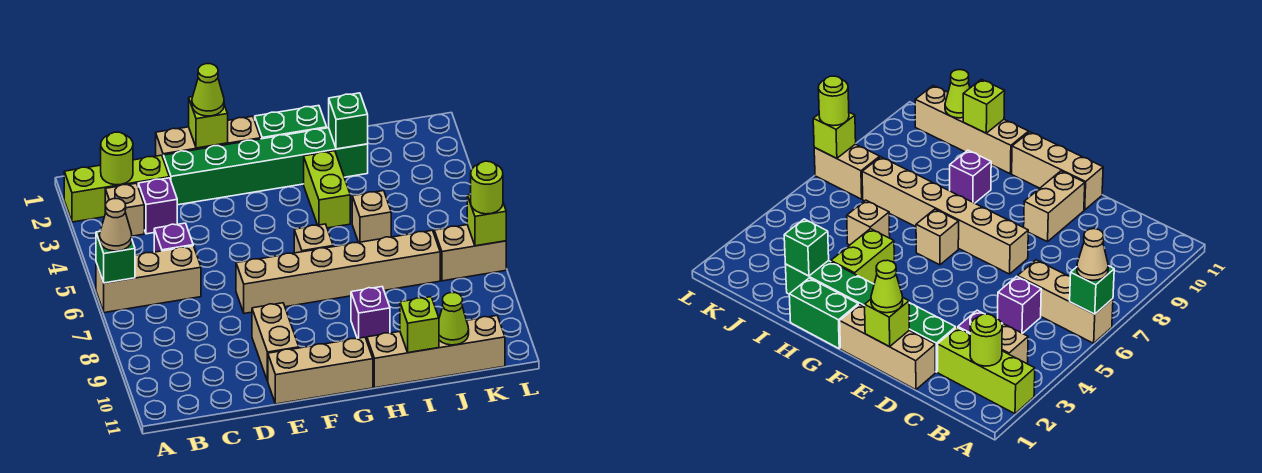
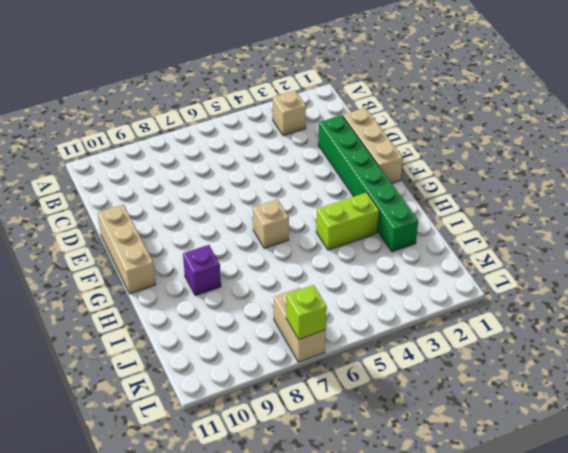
none -> lime 1x3 brick [64,155,169,222]
none -> tan 1x3 brick [96,246,201,313]
none -> purple 1x1 brick [138,178,177,234]

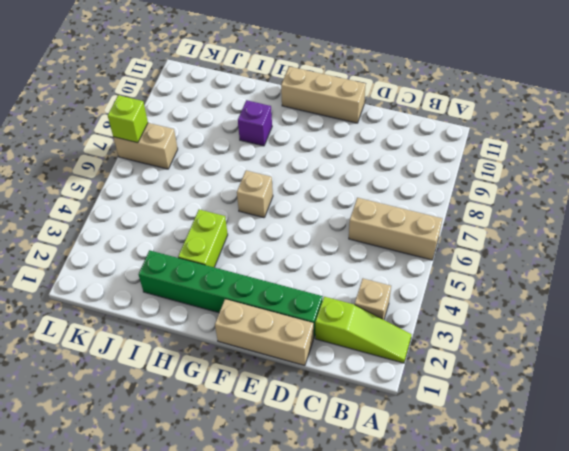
lime 1x3 slope [315,297,412,363] -> lime 1x3 brick [64,155,169,222]
none -> purple 1x1 brick [138,178,177,234]
none -> purple 1x1 brick [154,223,193,252]
none -> tan 1x6 brick [236,230,440,313]

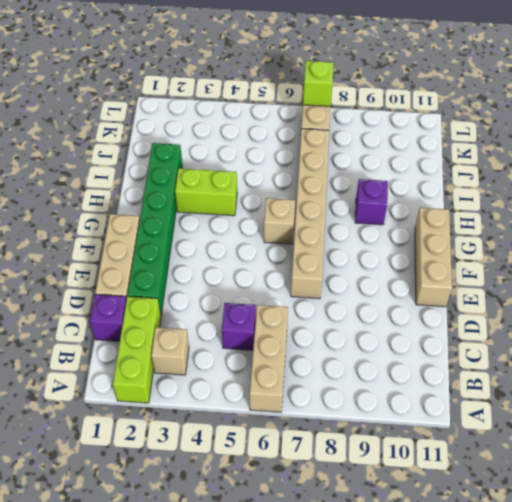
purple 1x1 brick [90,294,127,341] -> purple 1x1 brick moved to [138,178,177,234]
none -> tan 1x2 brick [252,303,299,381]
none -> green 1x2 brick [255,106,327,139]
none -> tan 1x4 brick [367,316,505,388]

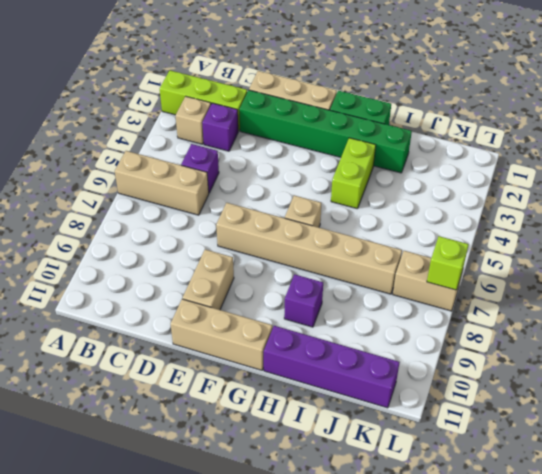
purple 1x4 brick [264,326,400,408] -> tan 1x4 brick [367,316,505,388]
none -> tan 1x1 brick [352,191,391,243]
none -> green 1x1 brick [96,232,135,283]
none -> lime 1x1 round brick [101,132,133,185]

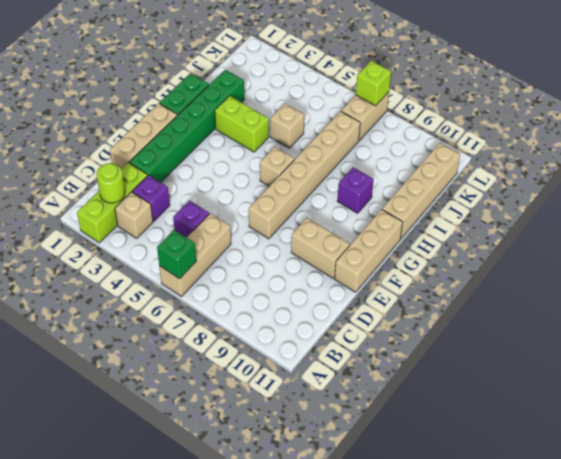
none -> lime 1x1 brick [189,97,228,148]
none -> green 1x1 brick [329,93,368,149]
none -> lime 1x1 brick [400,297,439,353]

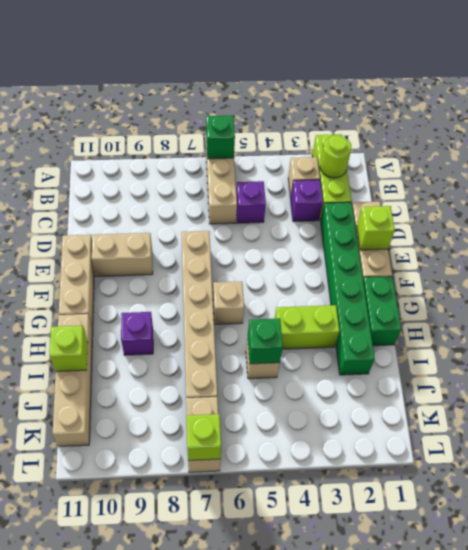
green 1x1 brick [248,318,283,364] -> green 1x1 brick moved to [329,93,368,149]
none -> lime 1x1 cone [439,293,469,345]
none -> tan 1x1 cone [99,199,132,251]
none -> lime 1x1 cone [192,64,224,116]

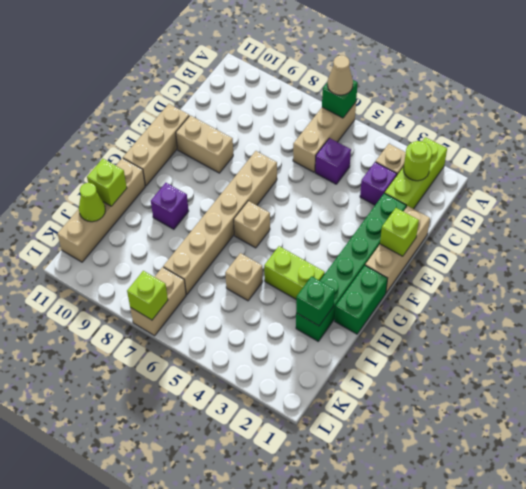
none -> lime 1x1 cone [192,64,224,116]
none -> lime 1x1 round brick [471,161,503,214]

